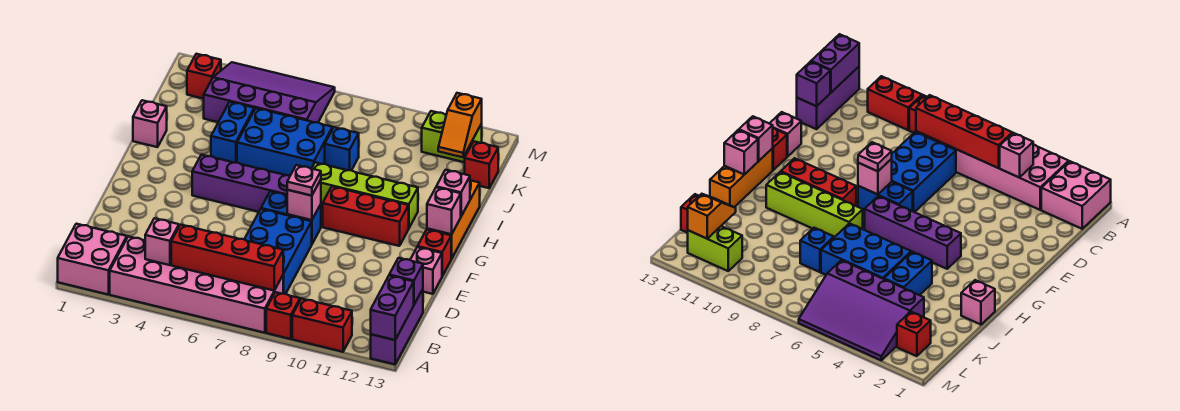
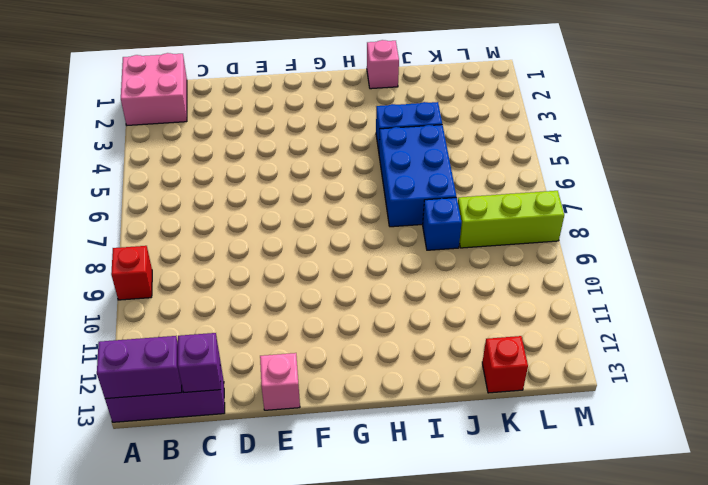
lime 1x3 brick [458,191,564,248] -> none
none -> pink 2x6 brick [110,236,283,333]
none -> red 1x2 brick [292,299,352,352]
none -> blue 2x3 brick [244,209,312,294]
none -> blue 1x2 brick [261,191,321,244]

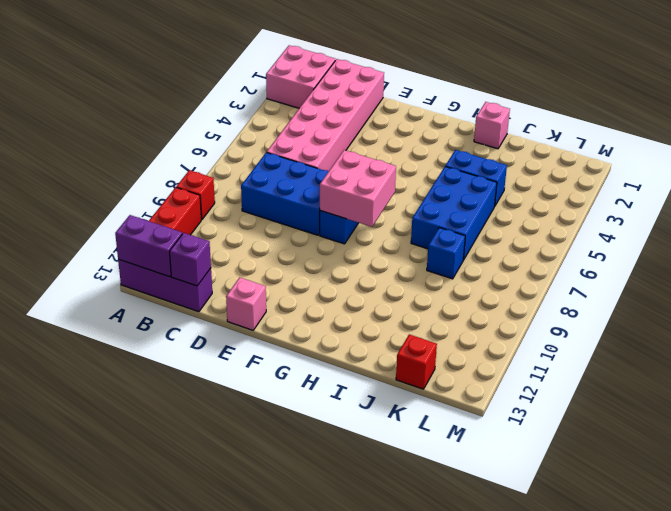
pink 2x6 brick [267,59,384,171] -> pink 2x6 brick moved to [110,236,283,333]
pink 2x2 brick [320,150,396,227] -> pink 1x1 brick [287,180,321,220]
none -> red 1x1 brick [418,230,452,276]
none -> purple 1x4 brick [192,155,290,212]
none -> red 1x3 brick [323,187,409,246]
none -> orange 1x3 brick [427,180,480,258]

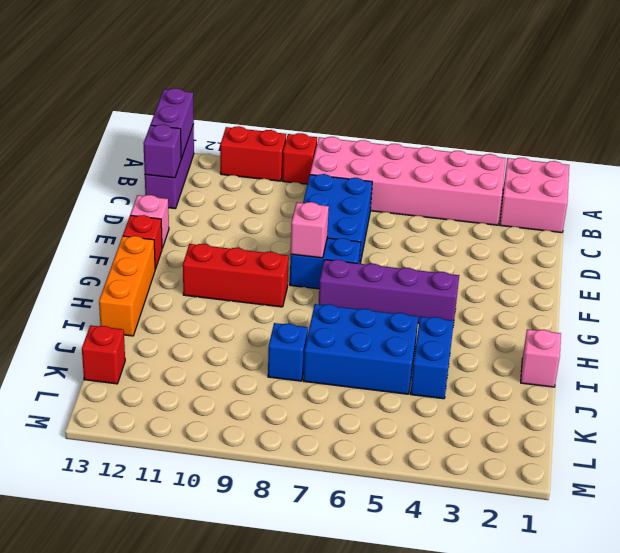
none -> lime 1x4 brick [312,162,418,228]
none -> purple 3x4 slope [204,62,335,122]
none -> red 1x1 brick [187,54,221,99]
none -> lime 1x2 brick [422,111,482,162]

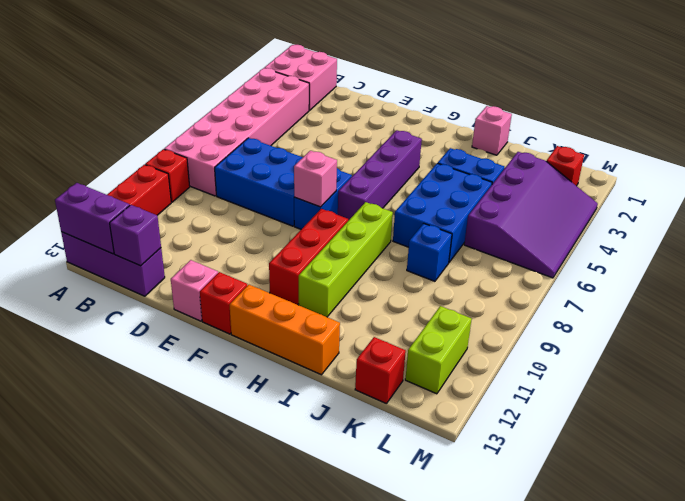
none -> pink 1x1 brick [145,218,179,265]
none -> red 1x4 brick [171,225,284,291]
none -> pink 1x1 brick [427,187,461,234]
none -> pink 1x1 brick [436,170,470,216]

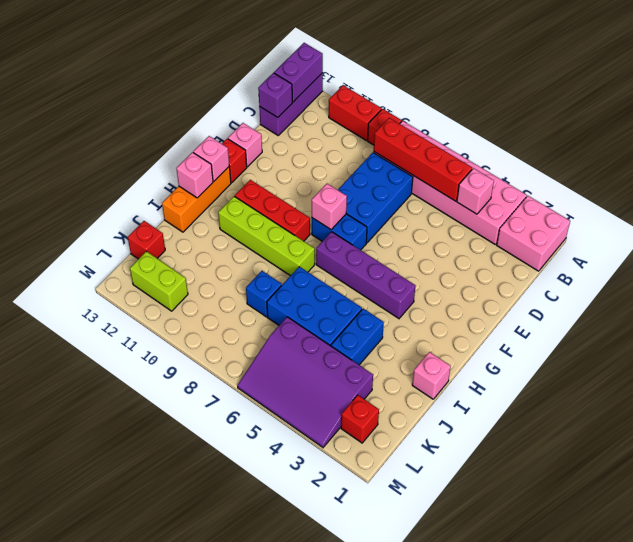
none -> orange 1x2 slope [438,93,482,157]
none -> pink 1x1 plate [287,165,321,196]

